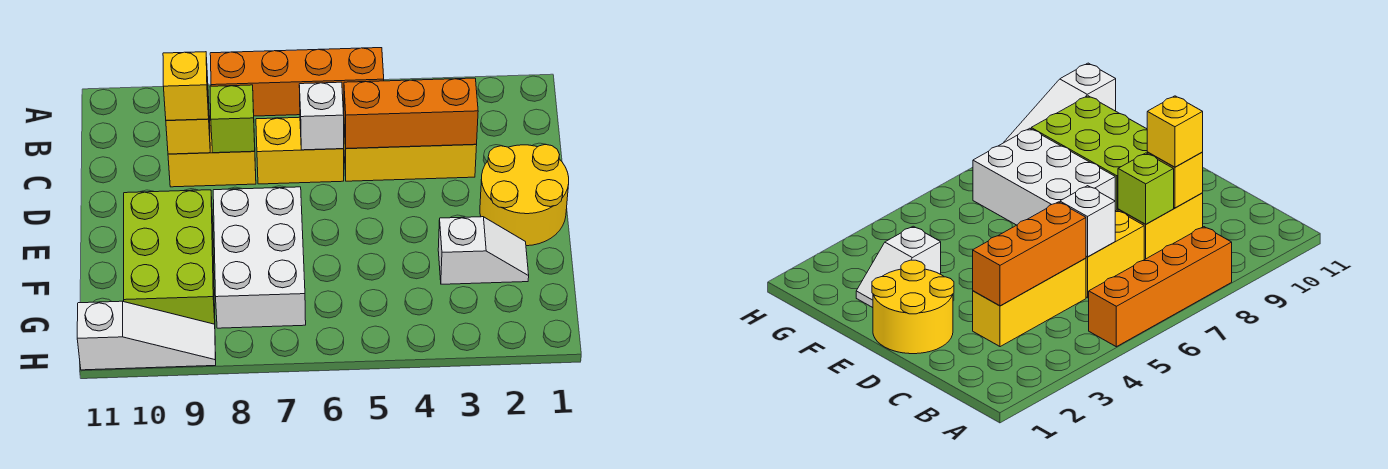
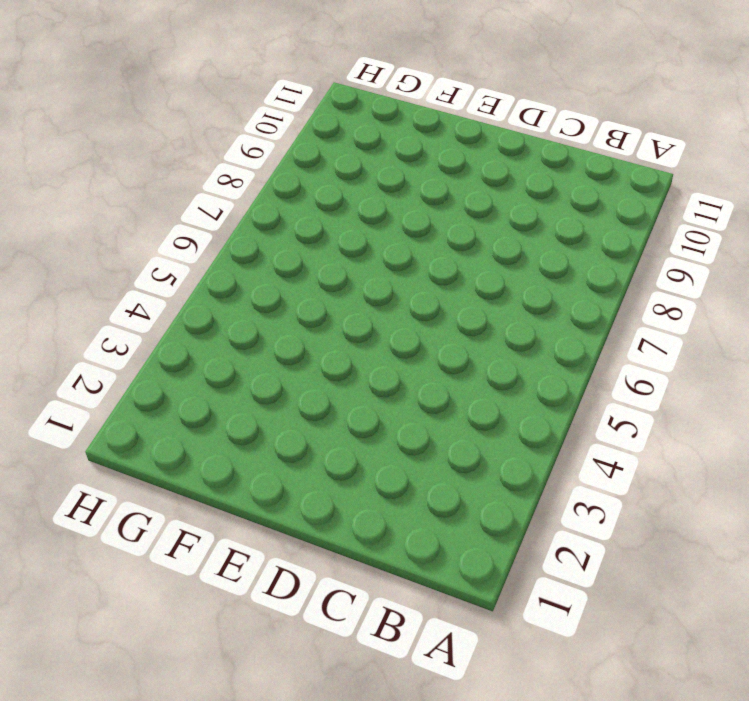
none -> orange 1x4 brick [210,48,384,116]
none -> yellow 1x3 brick [344,125,477,181]
none -> yellow 1x2 brick [256,117,344,184]

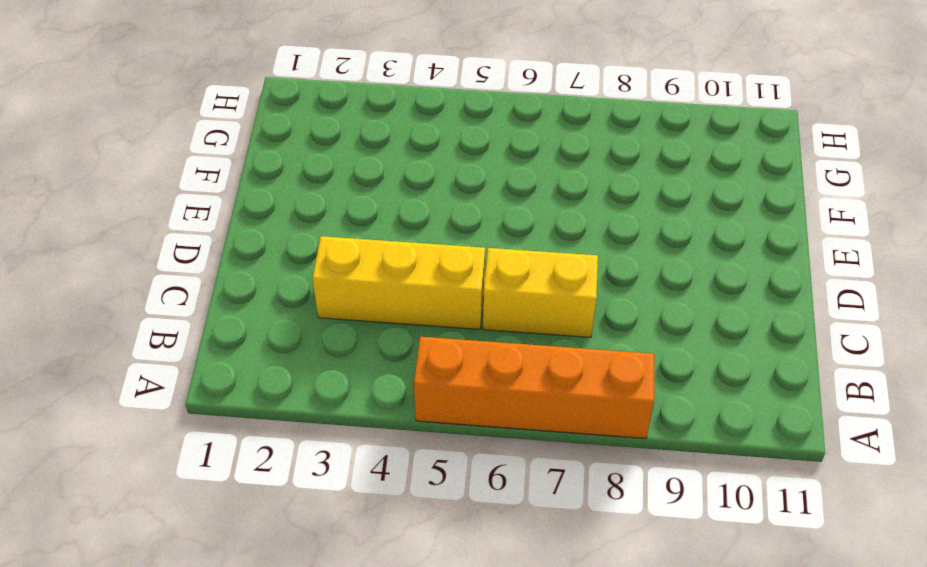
none -> yellow 1x2 brick [168,120,256,187]
none -> yellow 2x2 round brick [480,144,569,246]
none -> white 2x3 brick [213,187,306,328]

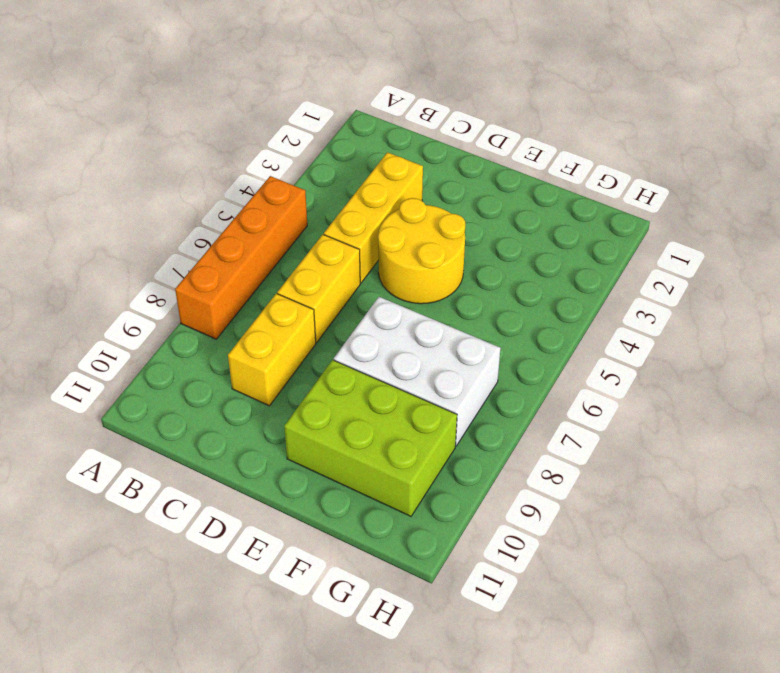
yellow 2x2 round brick [378,198,465,304] -> yellow 2x2 round brick moved to [480,144,569,246]
none -> white 1x2 slope [438,217,529,284]
none -> white 1x3 slope [77,301,216,370]
none -> orange 1x3 brick [344,78,478,149]

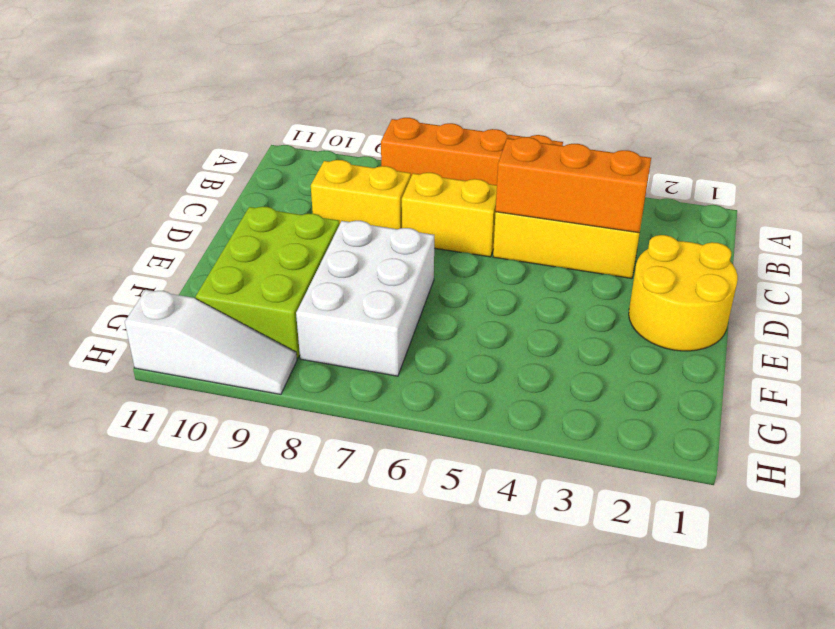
none -> white 1x2 slope [438,217,529,284]
none -> white 1x1 brick [299,82,344,150]
none -> lime 1x1 brick [210,85,255,153]

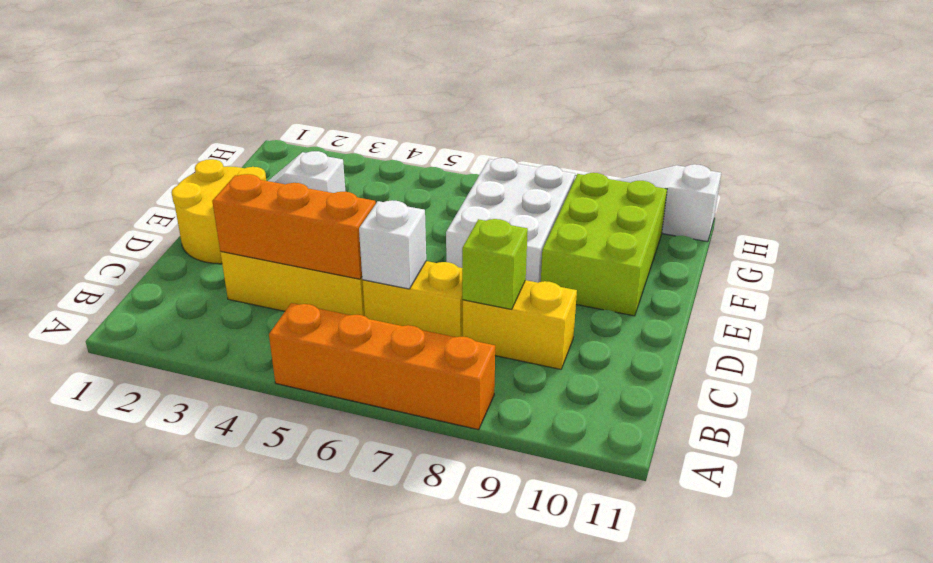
none -> yellow 1x1 brick [166,97,210,154]
none -> yellow 1x1 brick [163,52,209,120]

